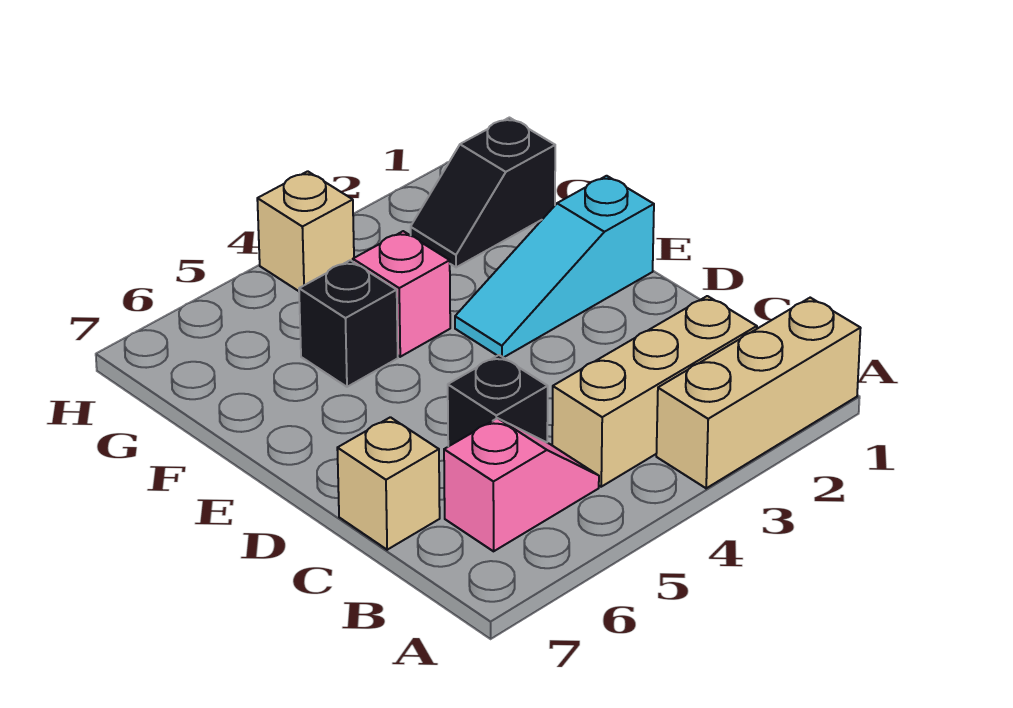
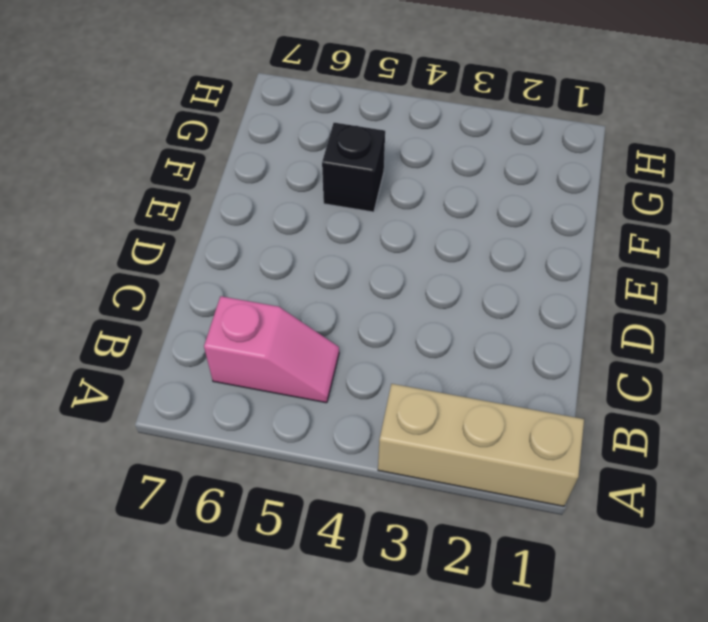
none -> tan 1x3 brick [552,296,757,487]
none -> black 1x1 brick [448,355,548,446]

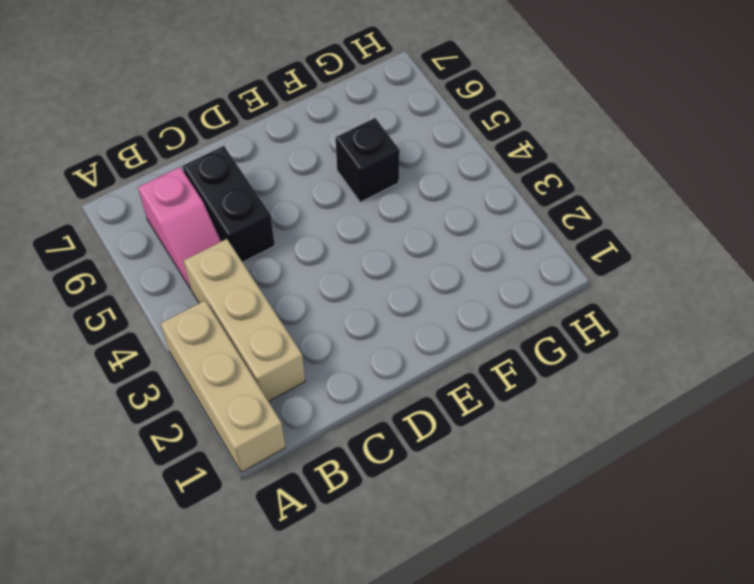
black 1x2 brick [183,146,275,262] -> black 1x1 brick [448,355,548,446]
none -> tan 1x1 brick [337,417,440,550]
none -> cyan 1x3 slope [455,176,654,358]

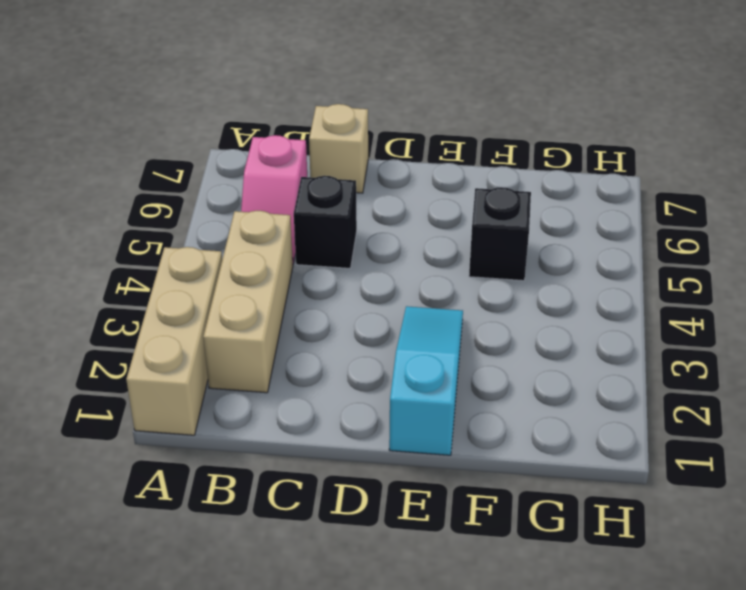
none -> pink 1x1 brick [353,231,450,357]
none -> black 1x2 slope [411,118,555,267]

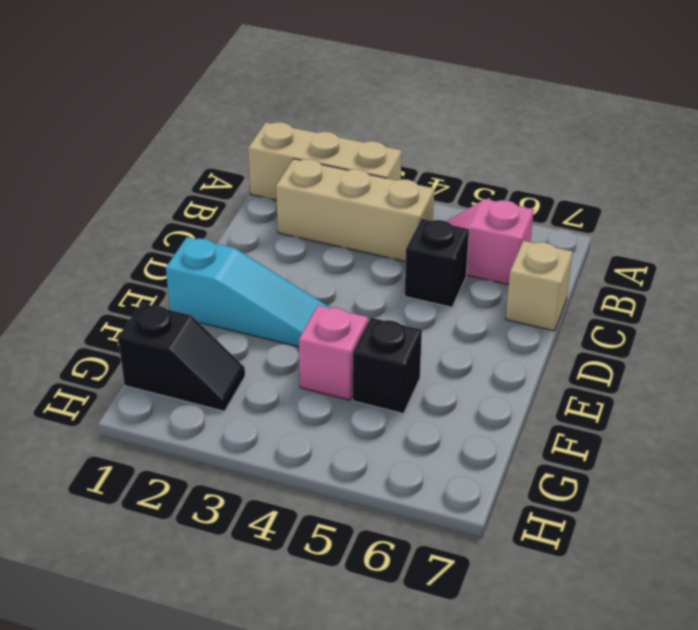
none -> tan 1x1 brick [257,171,354,291]

